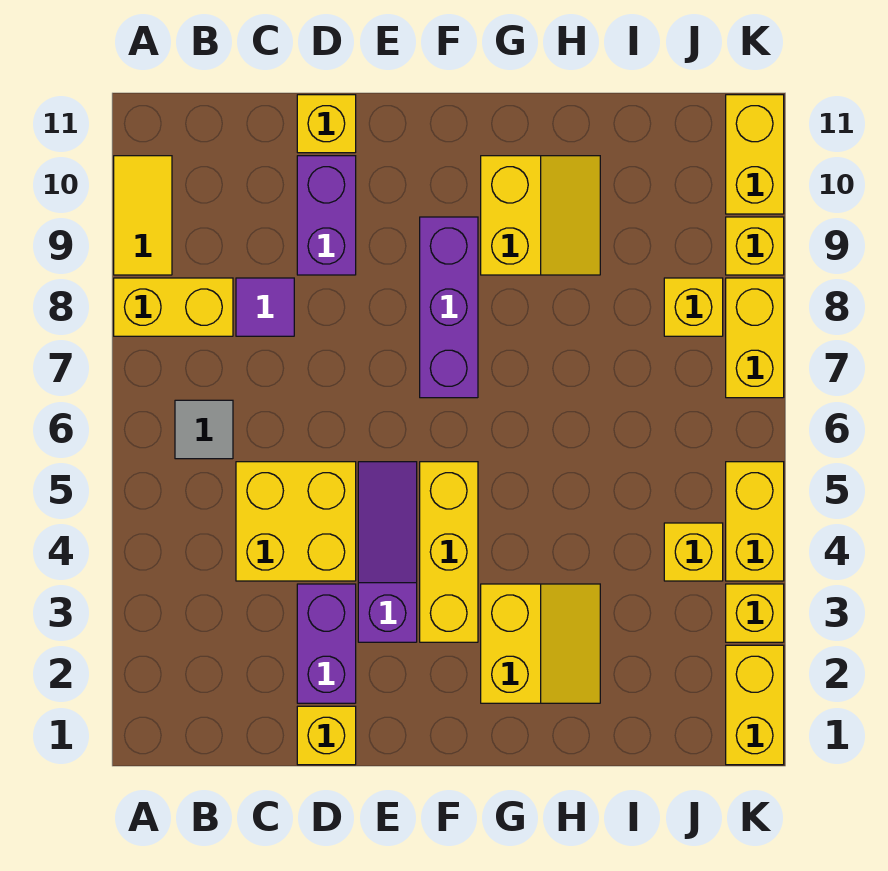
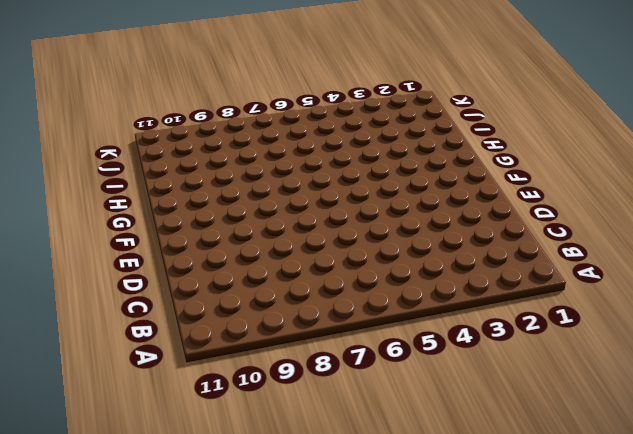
none -> yellow 1x2 brick [114,278,233,336]
none -> yellow 1x2 tile [114,156,172,275]
none -> grey 1x1 tile [175,400,233,459]

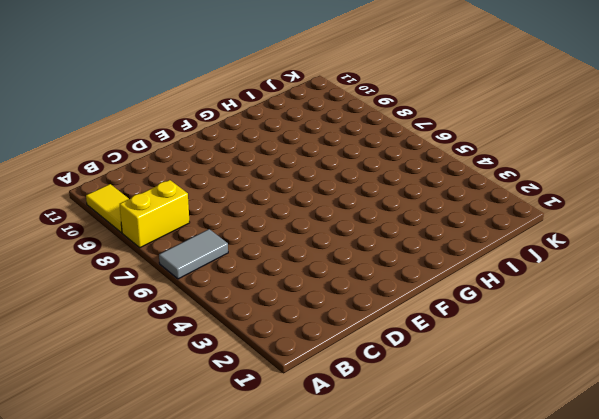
grey 1x2 tile [159,229,228,279] -> grey 1x1 tile [175,400,233,459]
none -> yellow 2x2 brick [236,462,356,581]
none -> purple 1x1 tile [236,278,294,336]
none -> yellow 1x1 brick [297,706,356,765]

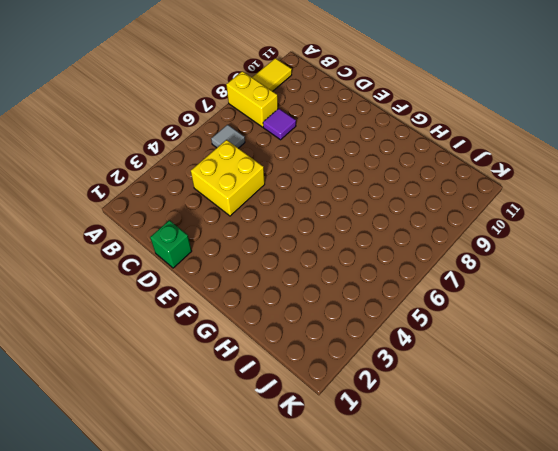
green 1x1 brick [150,220,192,268] -> yellow 1x1 brick [297,706,356,765]
none -> purple 1x2 brick [297,584,356,703]
none -> purple 1x2 brick [297,156,356,275]
none -> yellow 1x1 brick [297,95,356,153]

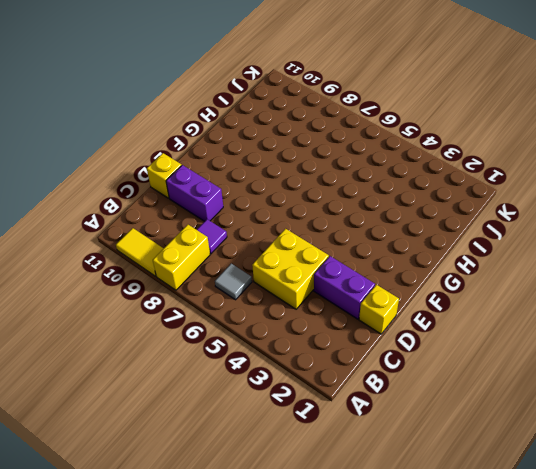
none -> purple 1x3 slope [358,462,417,642]
none -> yellow 1x3 brick [420,462,478,642]
none -> purple 1x3 brick [420,217,478,398]

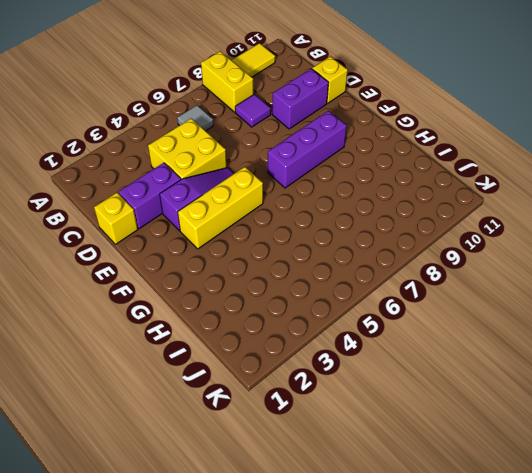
none -> yellow 2x2 slope [481,584,600,703]
none -> yellow 2x2 slope [481,156,600,275]
none -> yellow 1x1 brick [664,523,723,581]

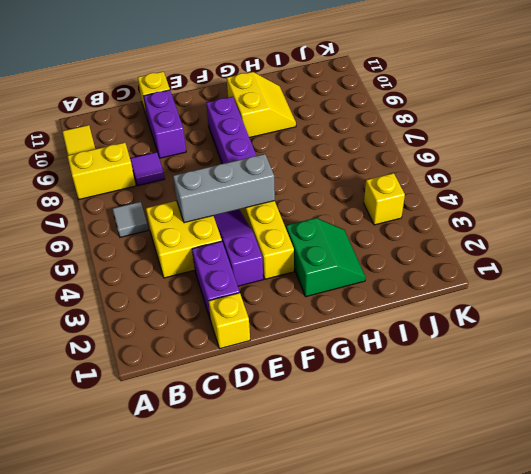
grey 1x3 brick [173,154,275,223] -> none
green 2x2 slope [286,218,366,297] -> yellow 2x2 slope [481,584,600,703]
none -> yellow 1x1 brick [664,278,723,336]
none -> yellow 1x2 brick [726,645,784,765]
none -> yellow 1x1 brick [726,584,784,642]

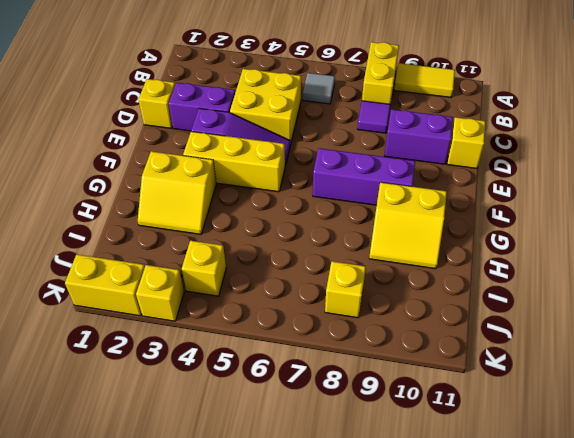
none -> yellow 1x2 brick [726,462,784,581]
none -> yellow 1x2 brick [726,278,784,398]
none -> yellow 1x1 brick [726,217,784,275]

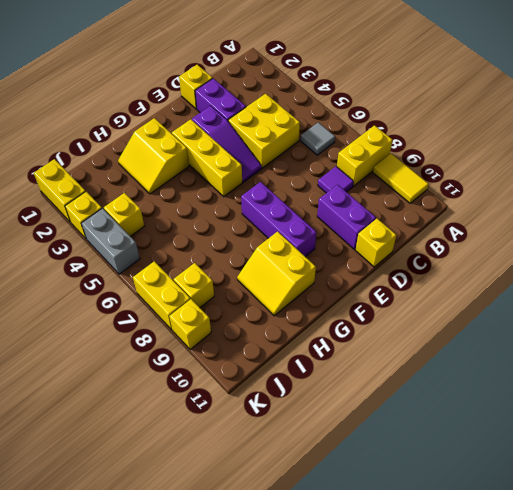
grey 1x2 brick [81,208,140,274] -> yellow 1x2 brick [726,462,784,581]
none -> yellow 1x2 brick [726,95,784,214]

